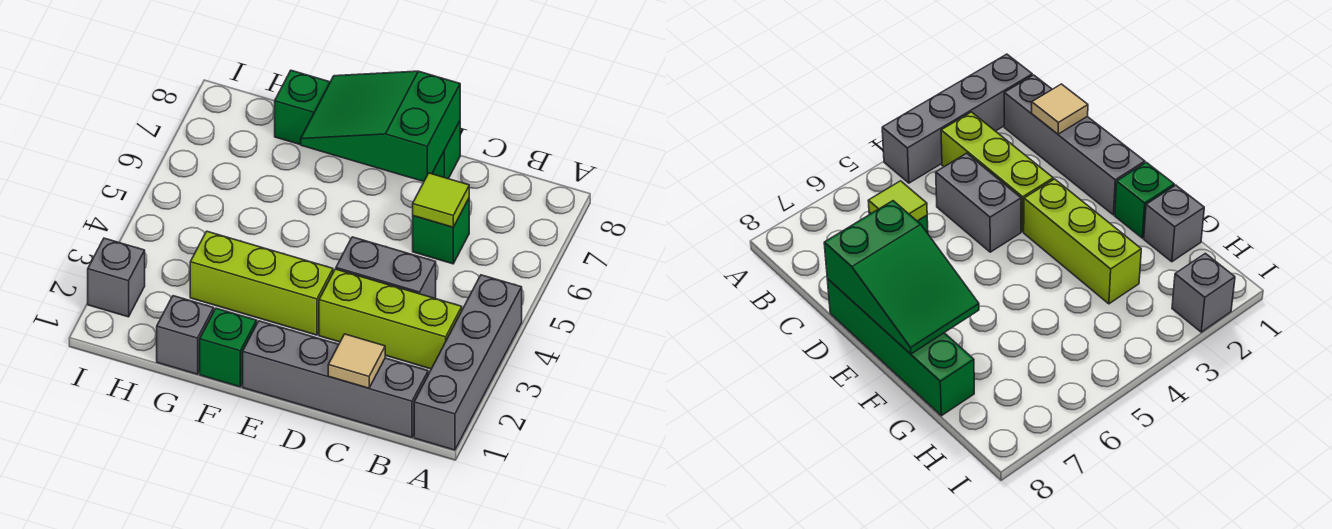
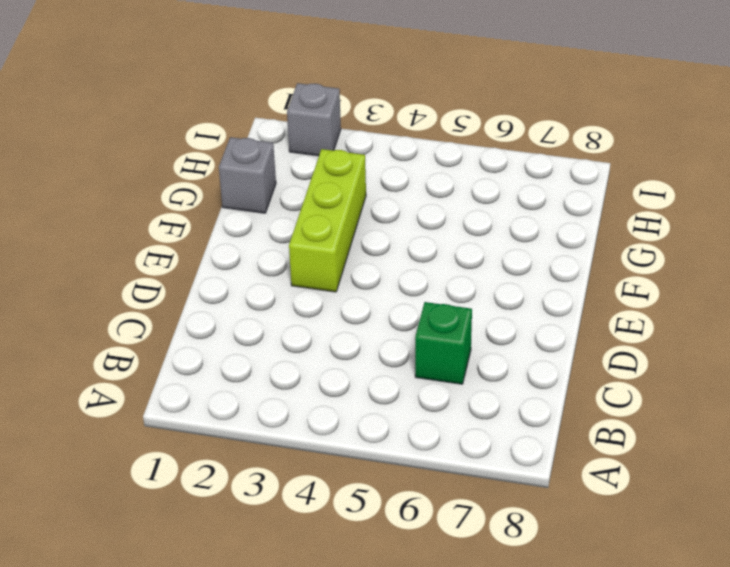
none -> grey 1x4 brick [414,275,522,450]
none -> grey 1x4 brick [243,321,428,437]
none -> lime 1x3 brick [319,269,462,369]

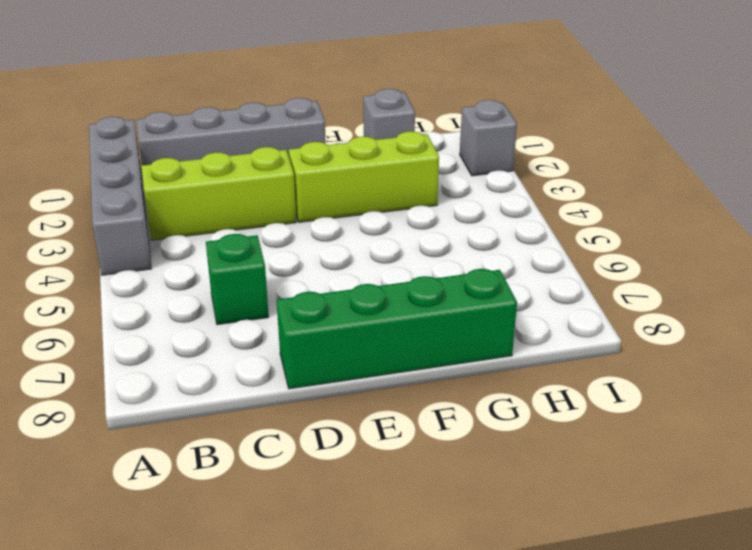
none -> grey 1x2 brick [336,237,436,298]
none -> green 1x1 brick [200,308,257,387]
none -> tan 1x1 tile [328,334,385,388]

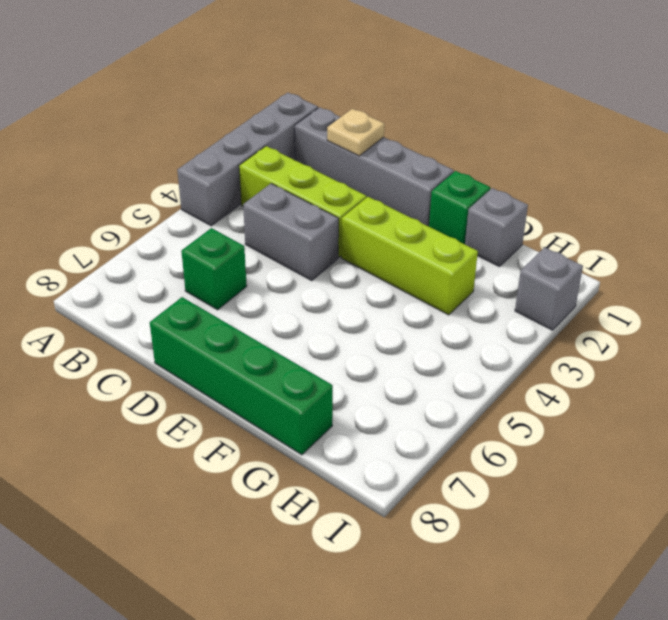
tan 1x1 plate [327,109,384,156] -> tan 1x1 tile [328,334,385,388]
none -> lime 1x1 tile [413,173,469,227]
none -> green 2x3 slope [301,71,460,181]

